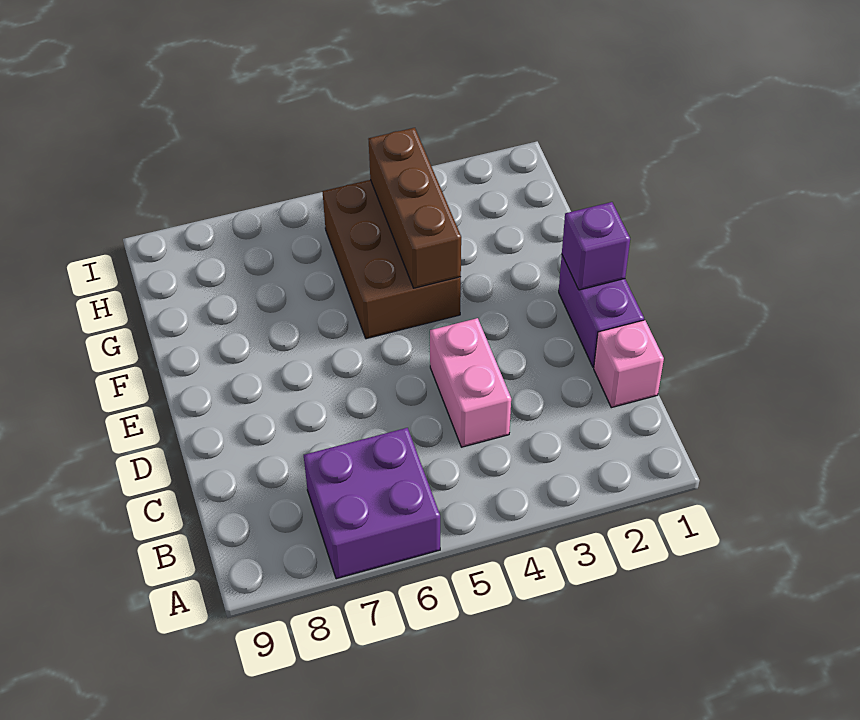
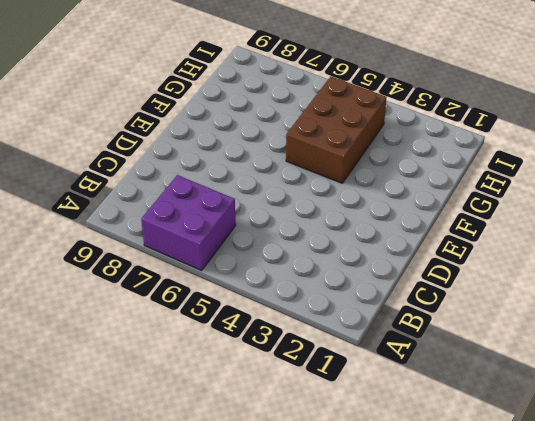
none -> pink 1x1 brick [594,320,664,408]
none -> pink 1x2 brick [430,318,511,447]

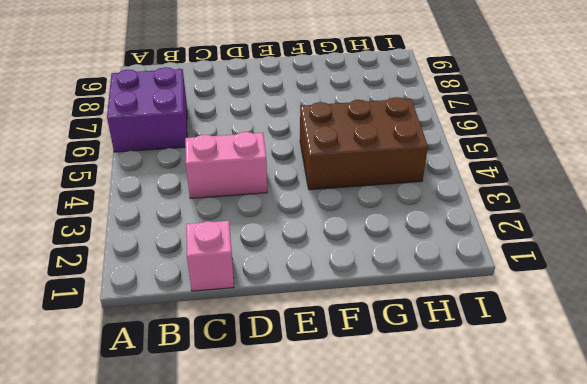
none -> purple 1x2 brick [559,256,644,367]
none -> purple 1x1 brick [562,202,630,290]

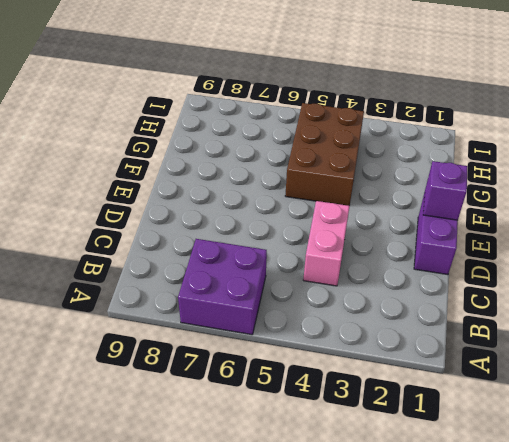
none -> pink 1x1 brick [594,320,664,408]
none -> brown 1x3 brick [368,128,461,288]

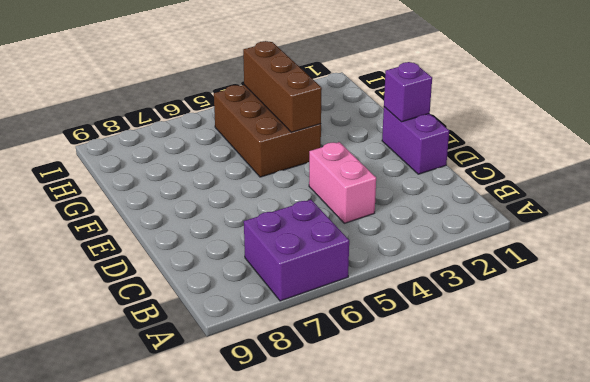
none -> pink 1x1 brick [594,320,664,408]

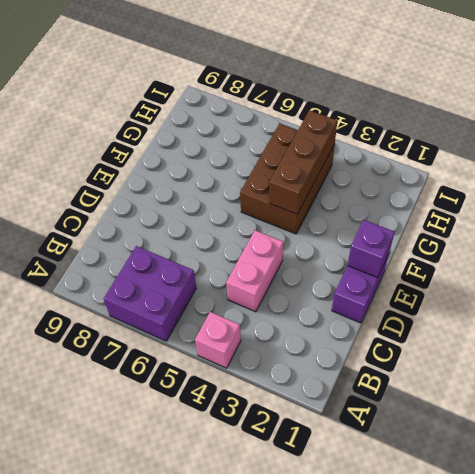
pink 1x1 brick [195,312,241,368] -> pink 1x1 brick moved to [594,320,664,408]

